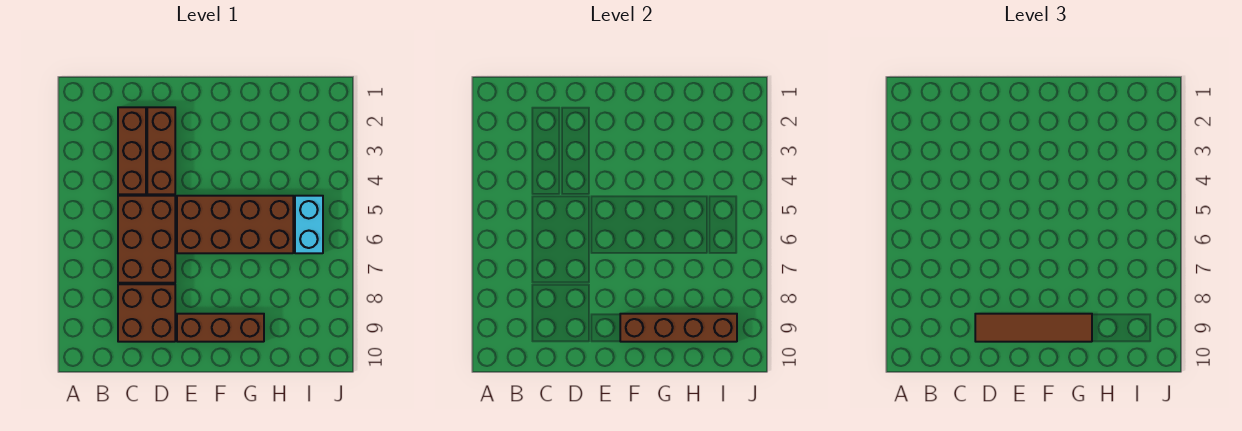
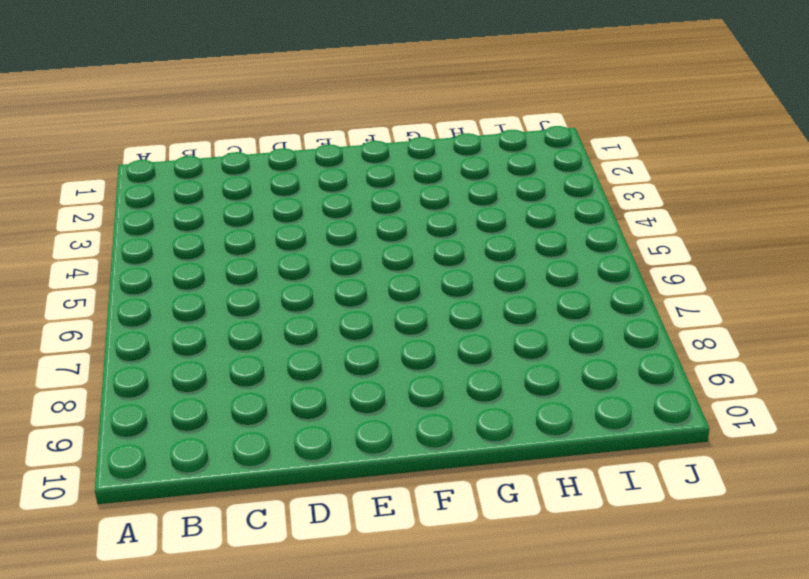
none -> brown 1x3 brick [118,107,146,194]
none -> brown 2x3 brick [118,196,175,283]

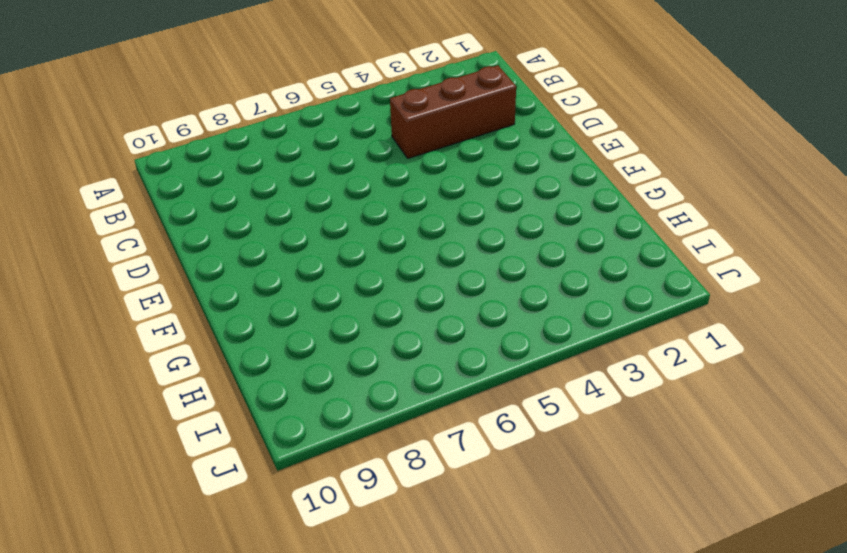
none -> brown 2x3 brick [118,196,175,283]
none -> brown 2x2 brick [118,284,175,342]

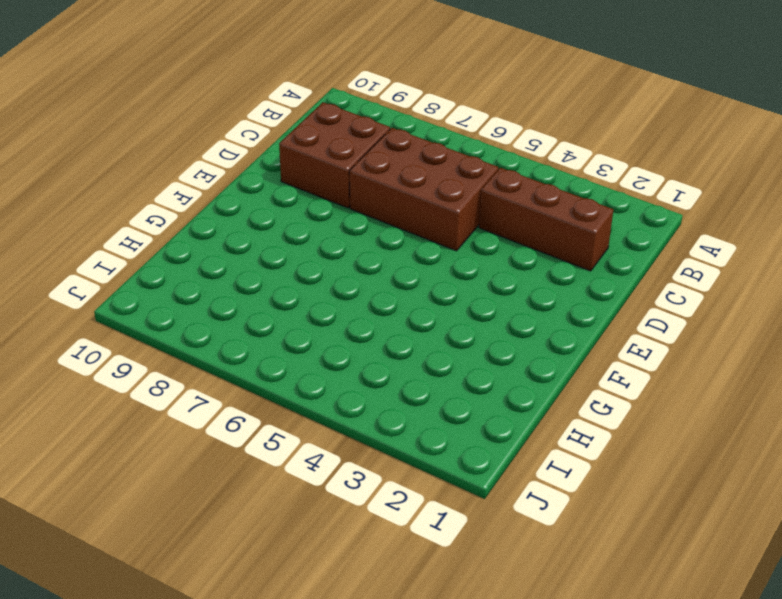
none -> brown 1x3 brick [147,107,175,194]
none -> brown 2x4 brick [177,196,293,253]

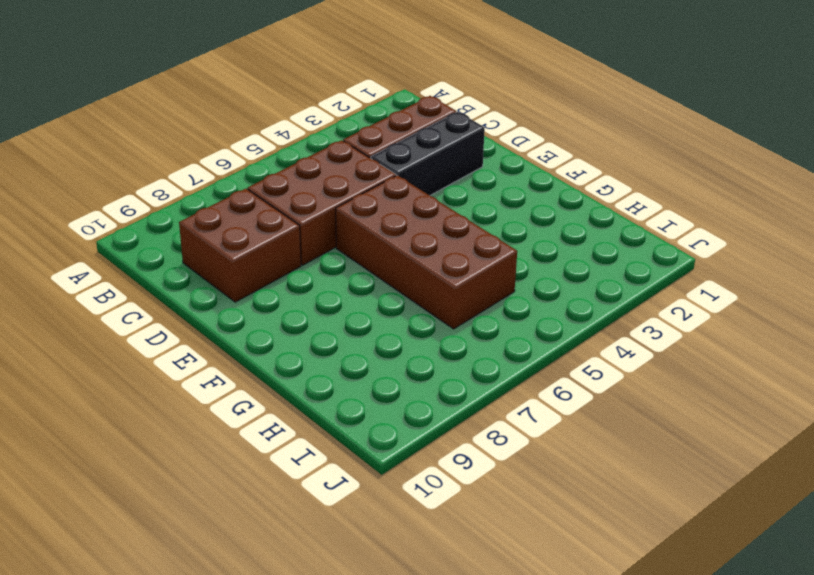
black 1x3 brick [371,112,485,195] -> brown 1x3 brick [147,107,175,194]
none -> brown 1x3 brick [177,314,264,342]
none -> cyan 1x2 brick [295,196,323,253]

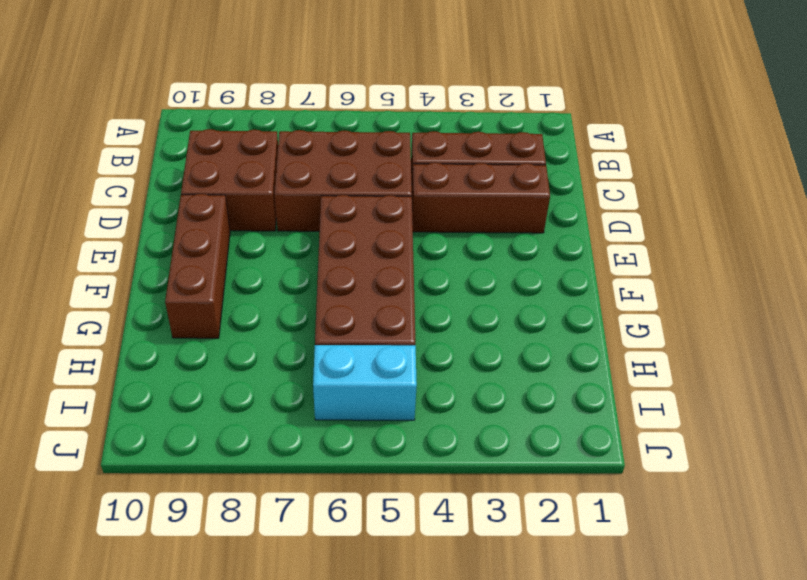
none -> brown 1x4 brick [620,314,737,342]
none -> brown 1x4 tile [975,314,1092,342]

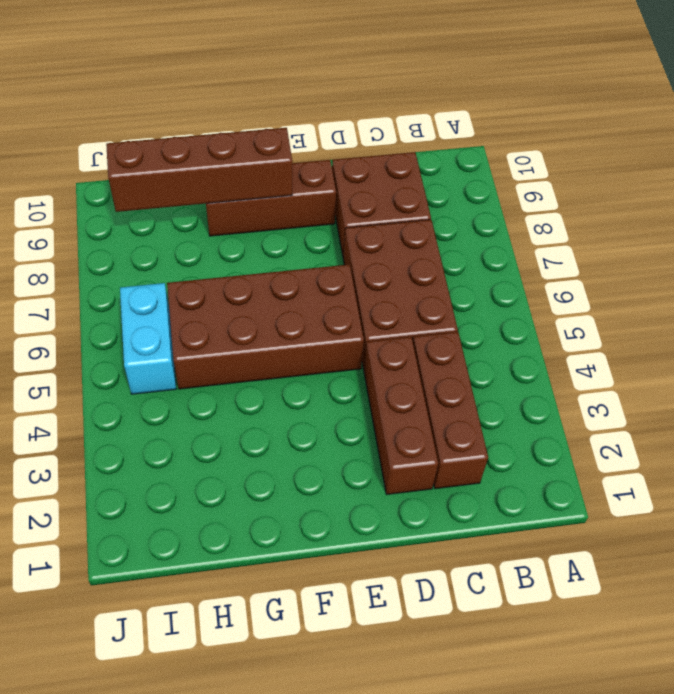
none -> brown 1x4 tile [975,314,1092,342]

